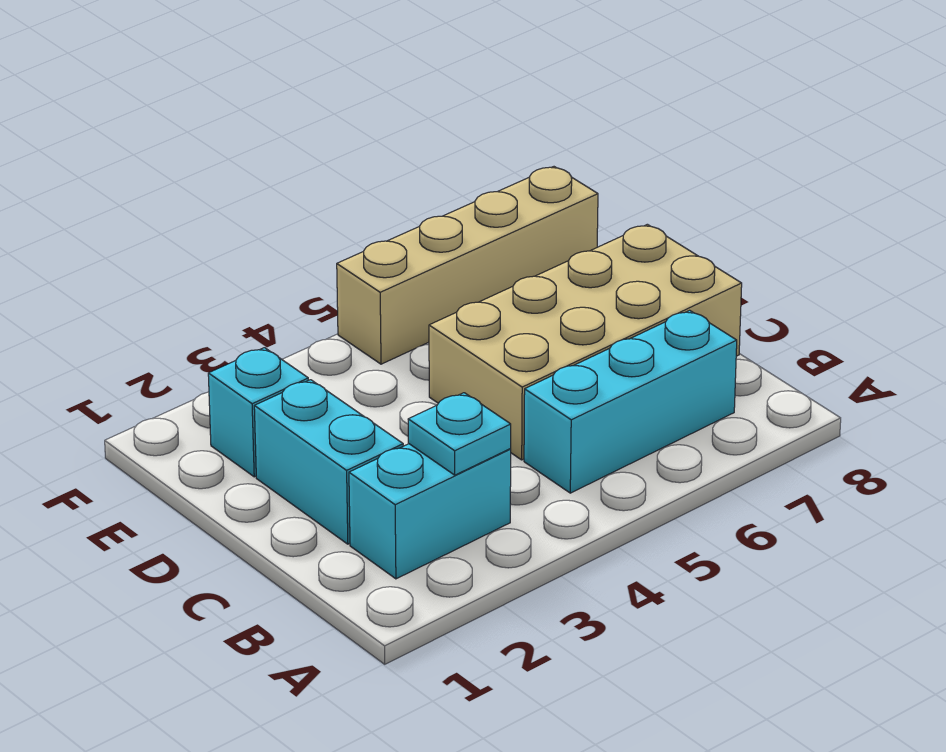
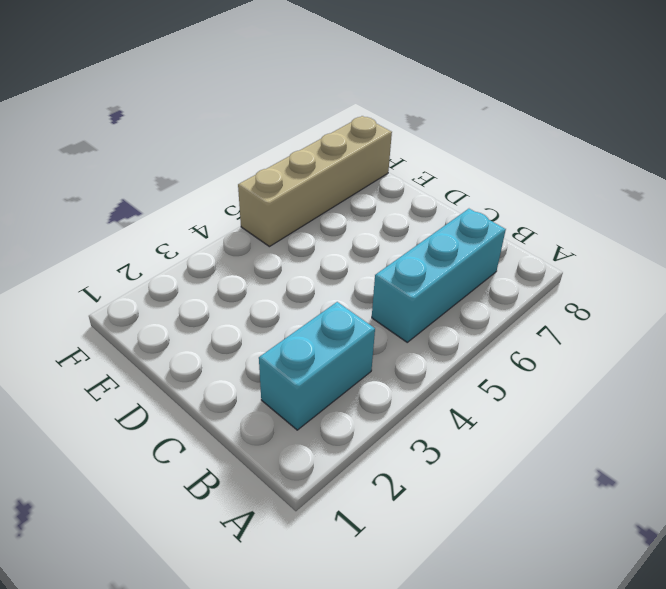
none -> cyan 1x2 brick [254,380,403,544]
none -> tan 2x4 brick [429,224,742,460]

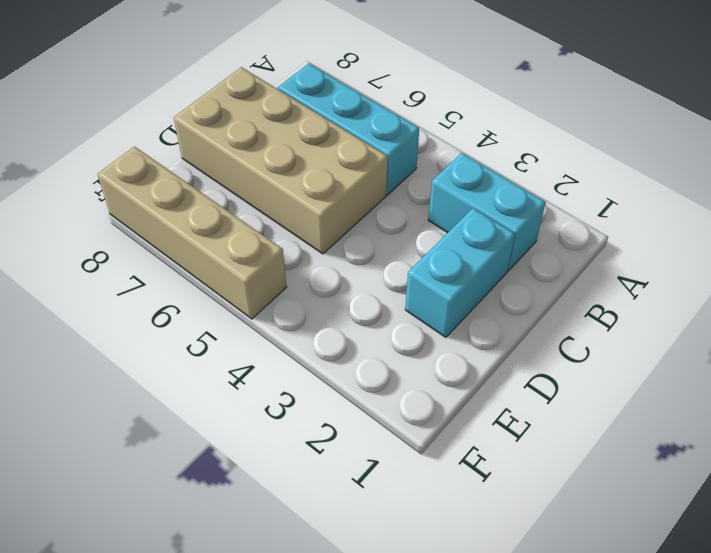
none -> cyan 1x1 brick [208,348,308,477]
none -> cyan 1x1 plate [408,393,511,475]

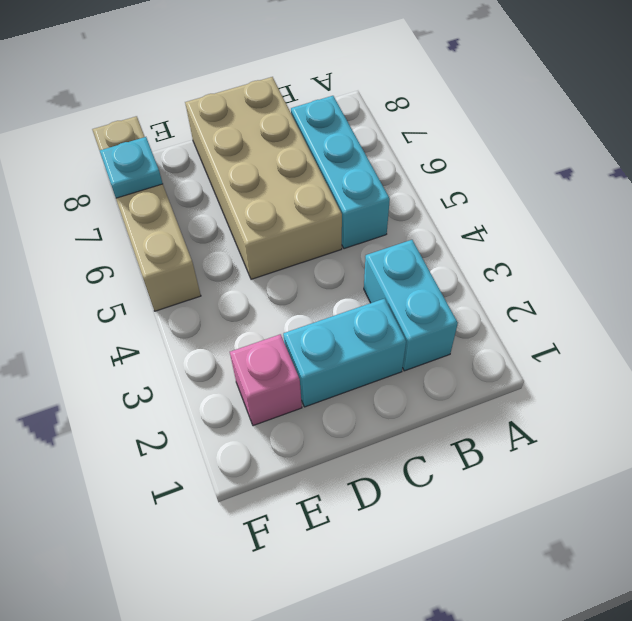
pink 1x1 brick [230,334,302,426] -> cyan 1x1 brick [208,348,308,477]
cyan 1x1 plate [100,137,163,198] -> cyan 1x1 plate moved to [408,393,511,475]

